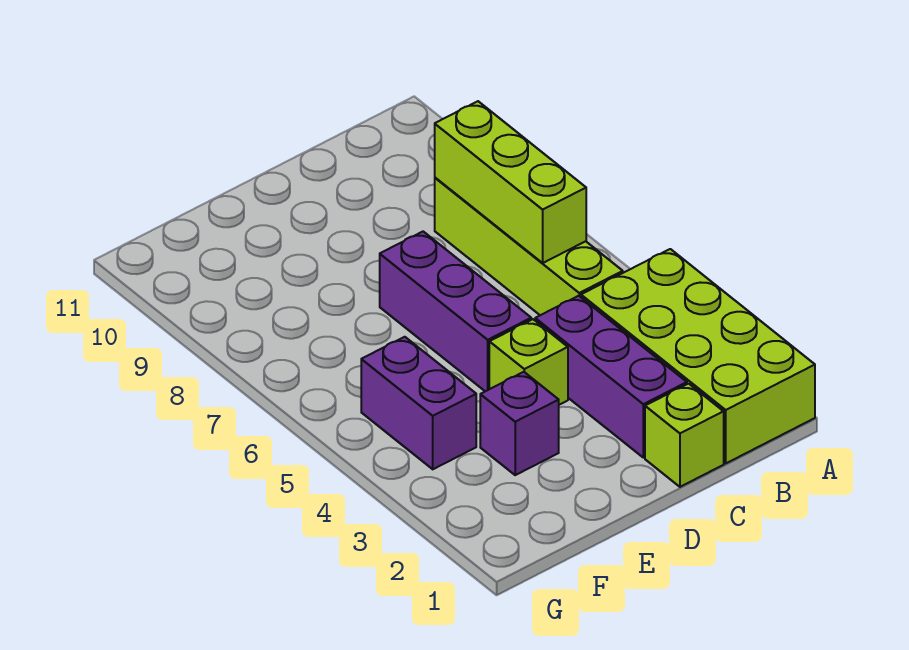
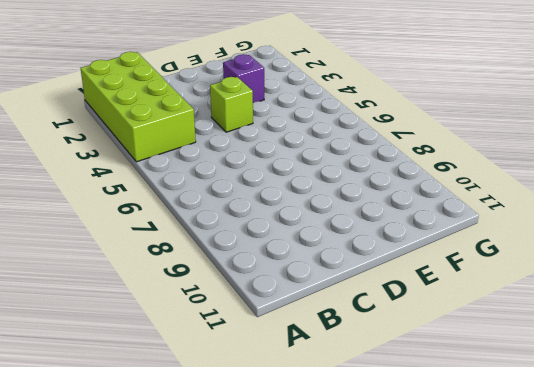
none -> lime 1x4 brick [435,178,623,315]
none -> lime 1x1 brick [645,384,724,487]

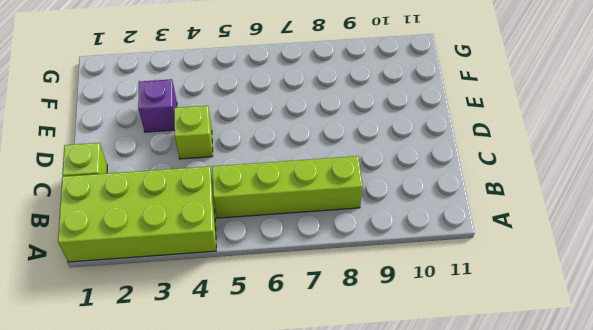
none -> purple 1x3 brick [535,296,687,458]
none -> purple 1x3 brick [380,232,531,391]

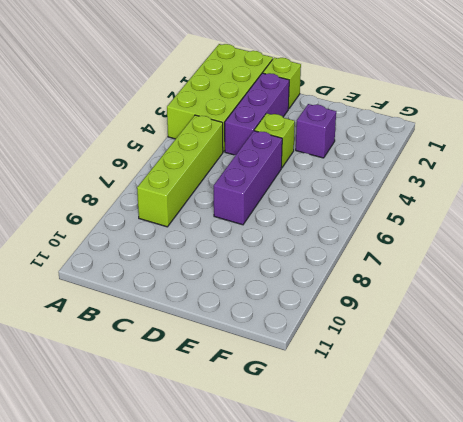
none -> purple 1x2 brick [361,337,476,469]
none -> lime 1x3 brick [435,101,586,263]

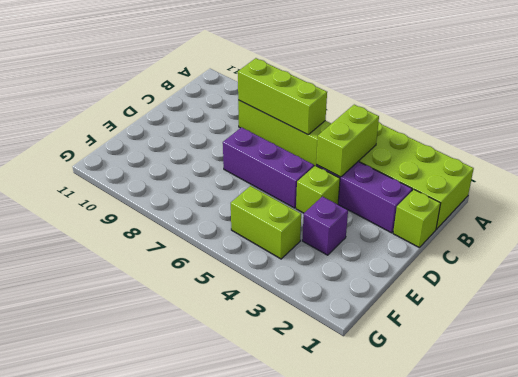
lime 1x2 brick [316,105,379,177] -> none
lime 1x2 brick [231,186,301,259] -> purple 1x2 brick [361,337,476,469]

